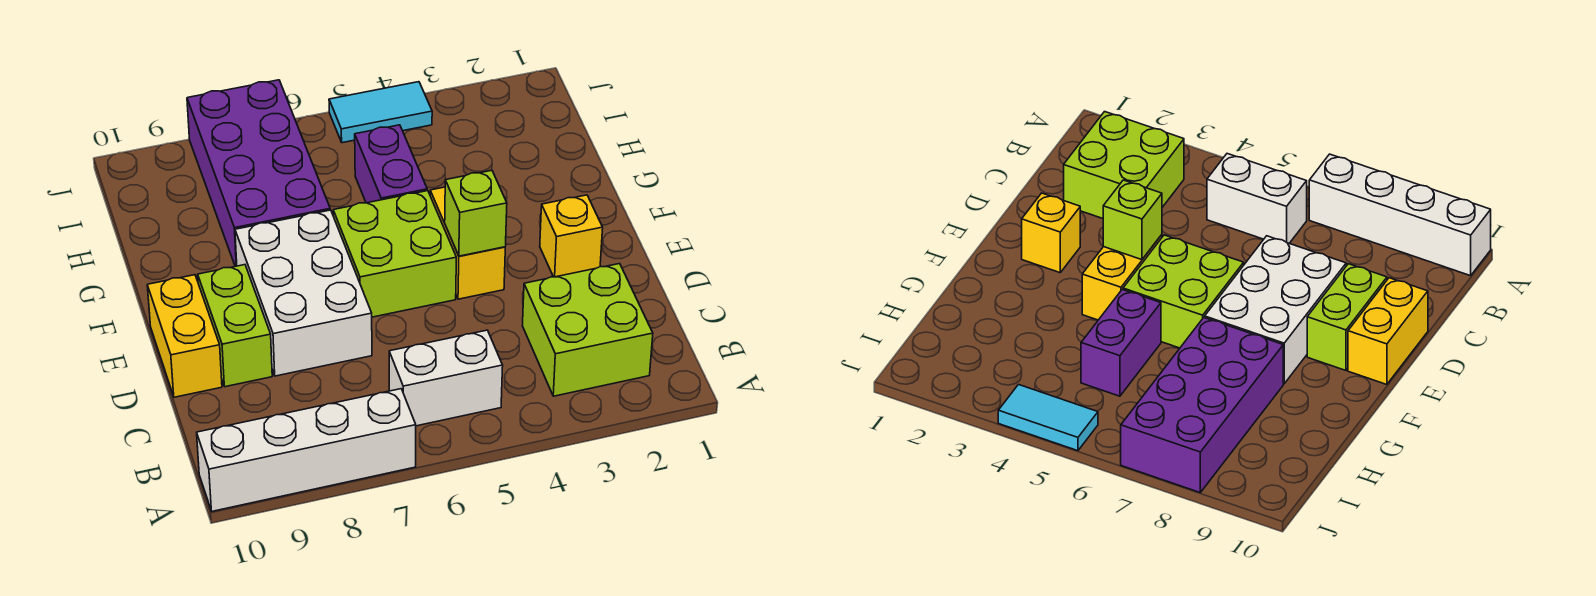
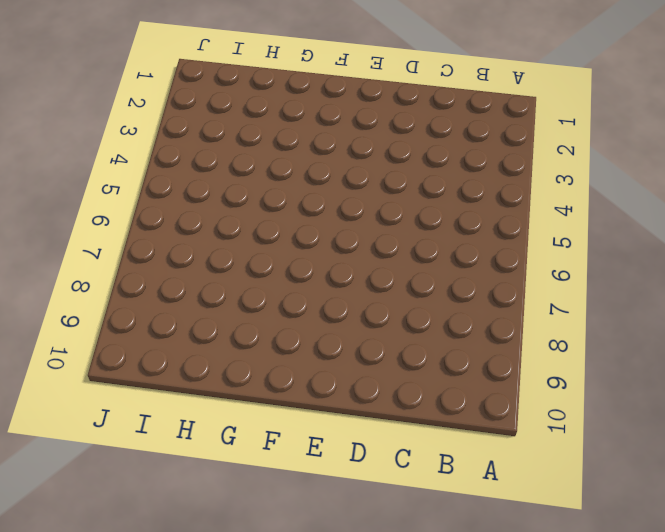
none -> white 1x4 brick [197,389,416,511]
none -> lime 2x2 brick [522,264,653,396]
none -> white 1x2 brick [389,330,503,426]

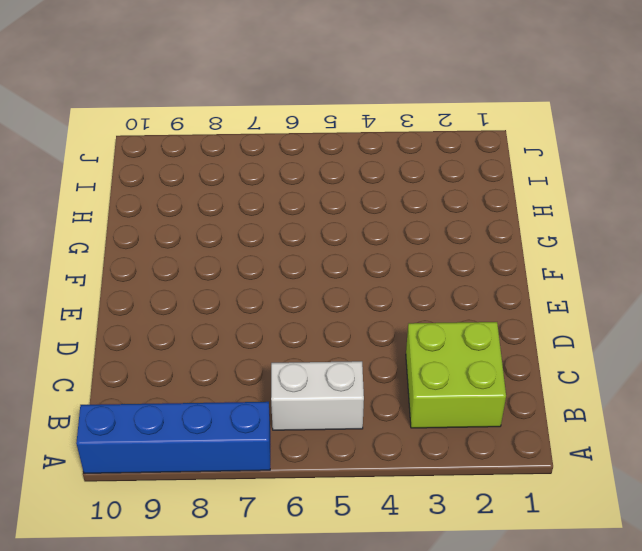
blue 1x4 brick [76,402,270,473] -> white 1x4 brick [197,389,416,511]
none -> white 2x3 brick [235,210,372,376]
none -> lime 1x2 brick [198,265,272,387]
none -> yellow 1x2 brick [147,275,222,397]

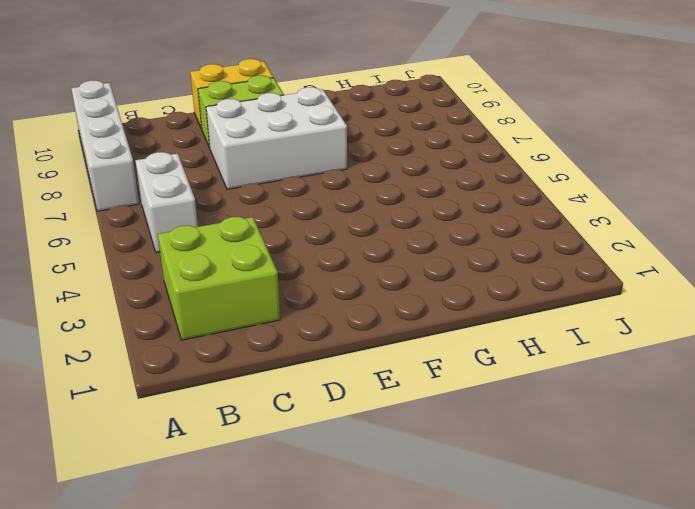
none -> yellow 1x1 brick [540,195,603,277]
none -> yellow 1x2 brick [430,187,505,299]
none -> lime 2x2 brick [333,191,456,317]

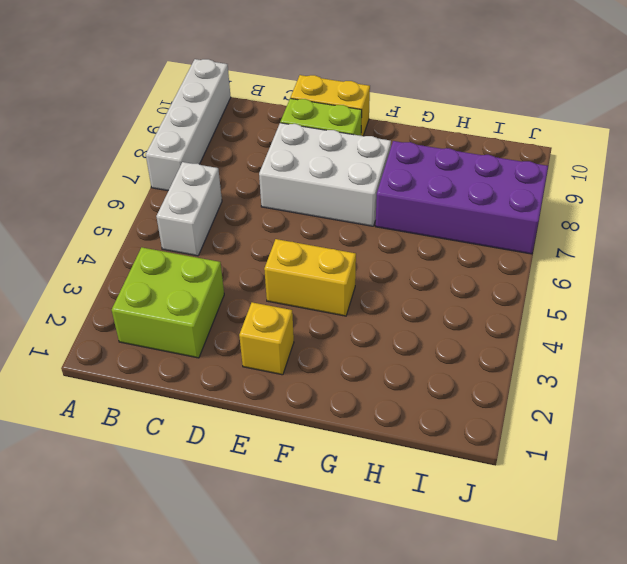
none -> lime 2x2 brick [333,191,456,317]
none -> purple 1x2 brick [355,125,427,203]
none -> cyan 1x2 tile [329,82,432,143]

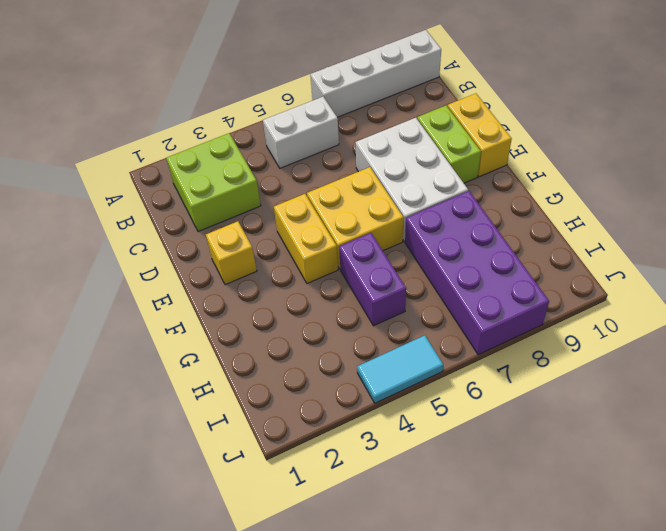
yellow 2x2 brick [307,167,404,269] -> lime 2x2 brick [333,191,456,317]
none -> lime 1x1 brick [445,170,507,256]

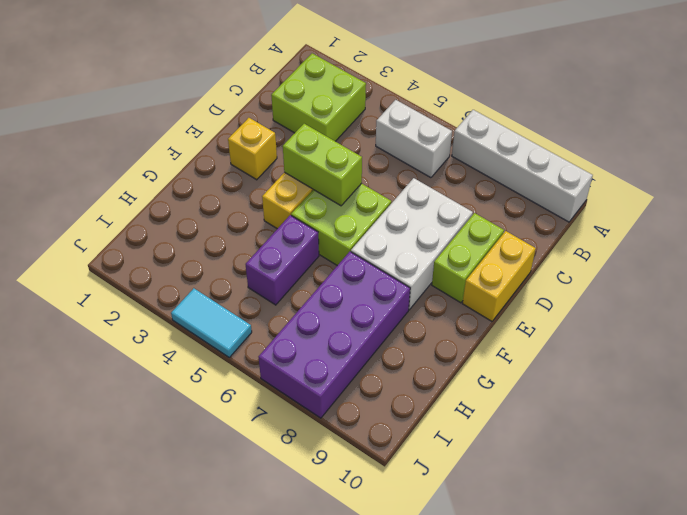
lime 1x2 brick [283,124,362,206] -> lime 1x1 brick [445,170,507,256]

